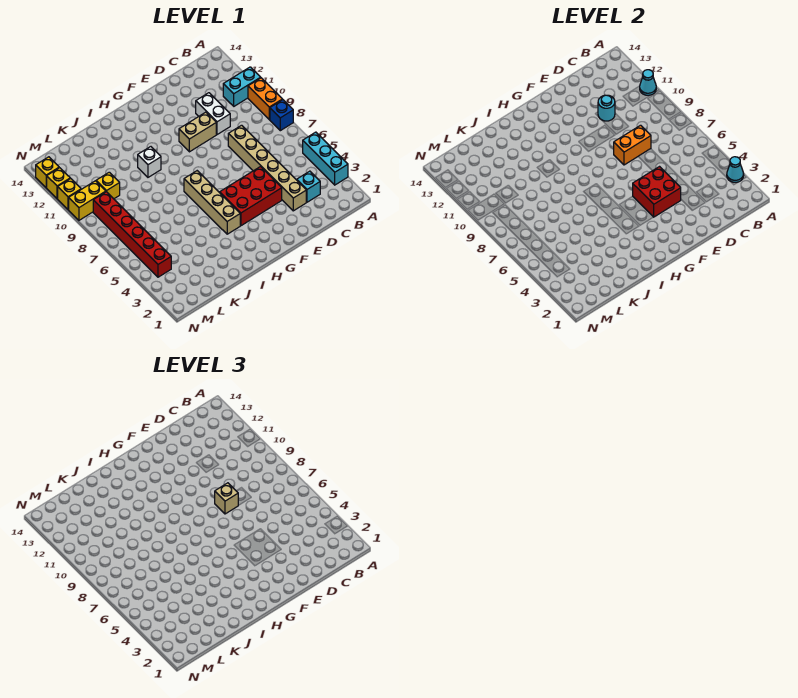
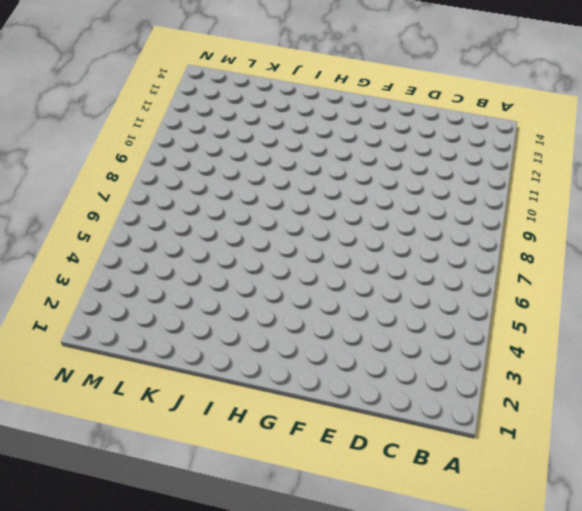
none -> cyan 1x3 brick [303,132,348,185]
none -> blue 1x1 brick [270,100,293,131]
none -> orange 1x2 brick [248,78,283,120]

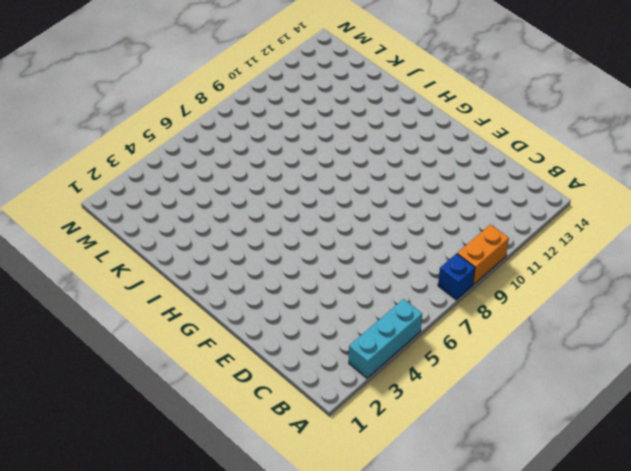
none -> cyan 1x2 brick [223,67,261,106]
none -> cyan 1x1 brick [297,171,320,202]
none -> tan 1x6 brick [228,125,306,211]

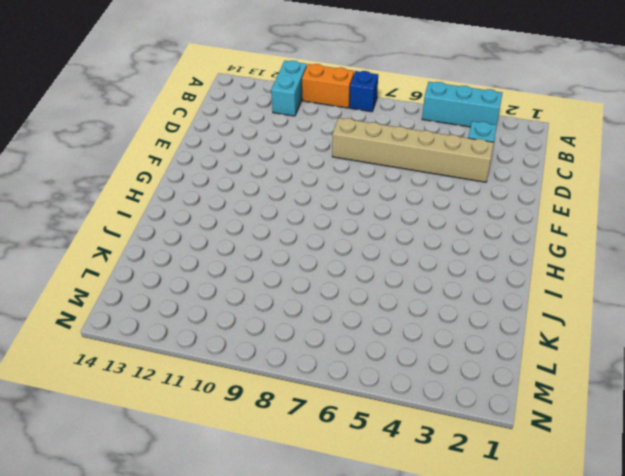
none -> white 1x2 brick [196,93,230,135]
none -> red 2x3 brick [220,167,282,226]
none -> tan 1x2 brick [179,112,216,152]

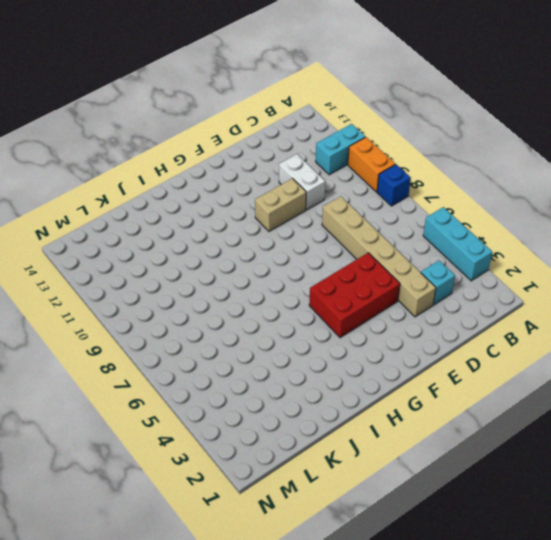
none -> tan 1x4 brick [184,171,240,234]
none -> white 1x1 brick [138,147,161,177]
none -> yellow 1x1 brick [96,172,120,199]

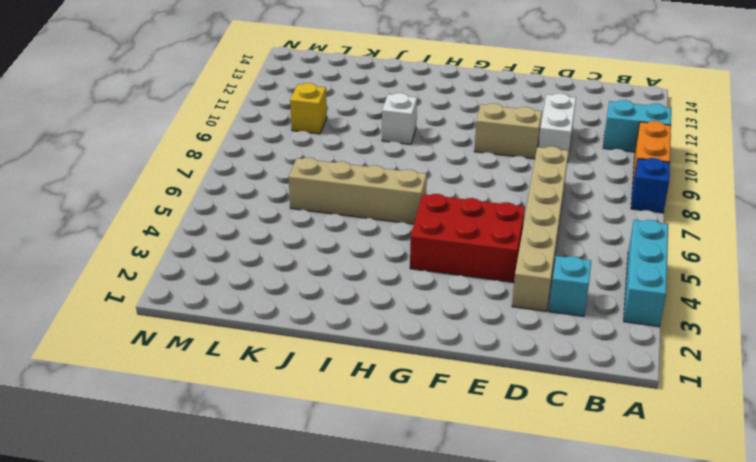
tan 1x4 brick [289,158,427,224] -> tan 1x4 brick turned to [184,171,240,234]
none -> red 1x6 brick [93,192,171,277]
none -> yellow 1x2 brick [69,181,106,220]
none -> yellow 1x1 brick [58,178,81,210]

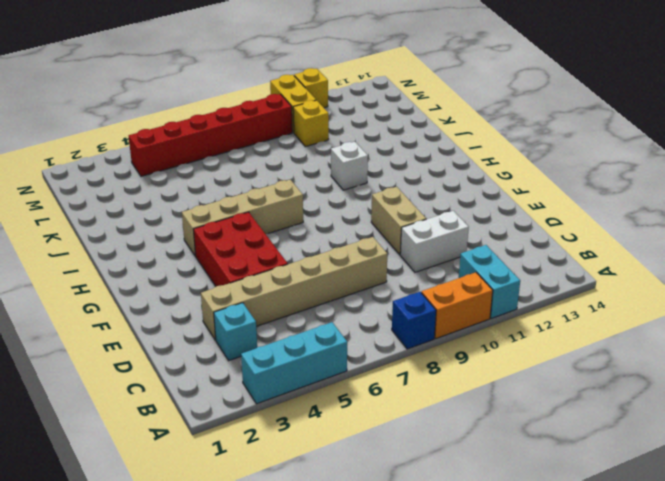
none -> yellow 1x1 brick [47,168,70,199]
none -> yellow 1x1 brick [36,157,59,188]
none -> cyan 1x1 cone [727,157,744,182]

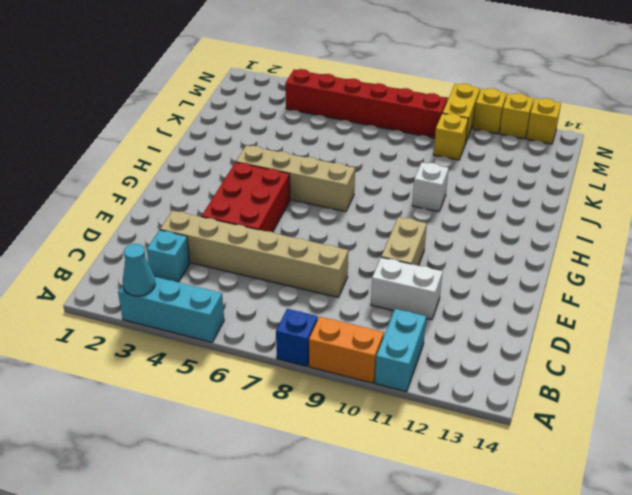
none -> cyan 1x1 cone [640,70,656,95]
none -> orange 1x2 brick [614,125,651,165]
none -> cyan 1x1 round brick [598,95,615,121]

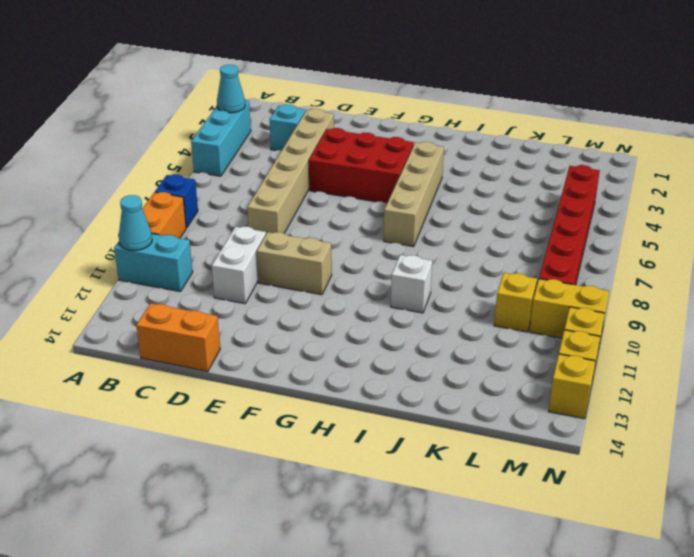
orange 1x2 brick [136,303,220,372] -> orange 1x2 brick moved to [614,125,651,165]
none -> cyan 1x1 round brick [598,95,615,121]
none -> red 2x2 brick [633,167,681,217]
none -> tan 1x1 brick [215,483,238,514]

